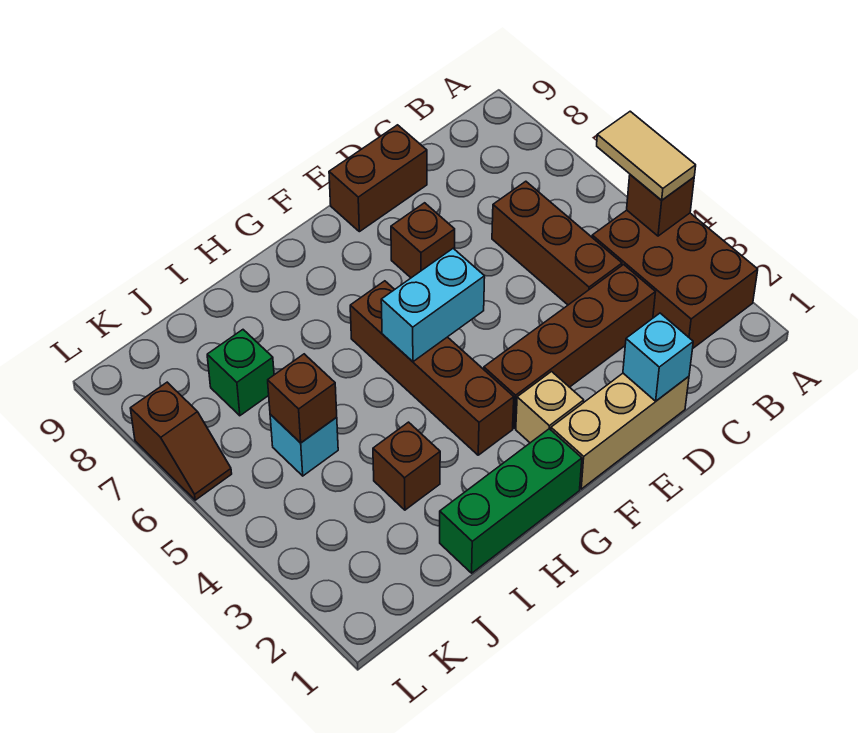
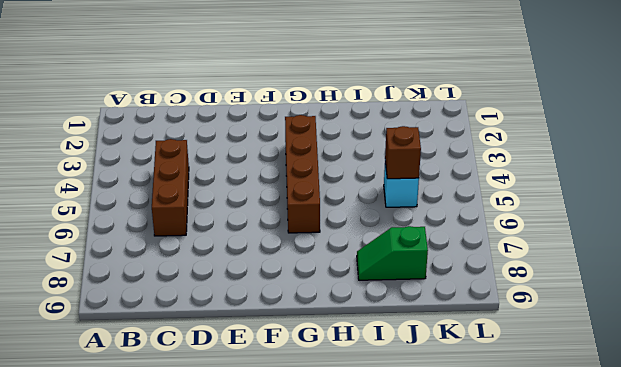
green 1x2 slope [357,226,428,280] -> none
none -> brown 2x3 brick [592,210,758,348]
none -> brown 1x4 brick [484,265,655,428]
none -> tan 1x3 brick [551,373,689,489]

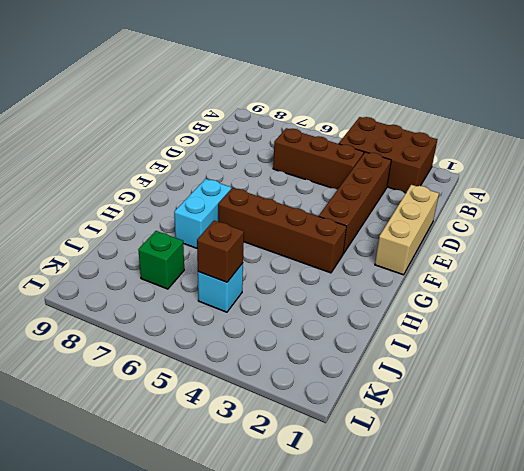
cyan 1x2 brick [174,179,231,248] -> cyan 1x2 brick moved to [381,248,485,362]
none -> brown 1x2 brick [329,125,427,232]
none -> brown 1x1 brick [391,203,455,278]
none -> tan 1x1 brick [516,372,584,443]

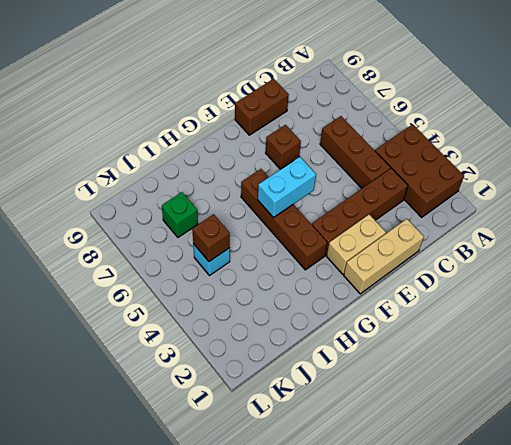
tan 1x2 brick [327,214,386,274] -> tan 1x1 brick [516,372,584,443]
none -> green 1x3 brick [440,429,582,573]
none -> brown 1x1 brick [373,422,440,510]
none -> brown 1x2 slope [130,382,232,500]

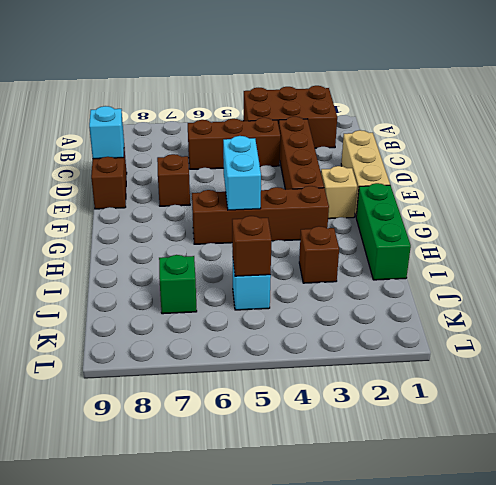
cyan 1x1 brick [89,106,124,159] -> cyan 1x1 brick moved to [623,313,693,401]
none -> brown 1x2 slope [130,382,232,500]
none -> brown 1x1 brick [627,175,694,236]
none -> tan 1x2 tile [597,111,696,200]

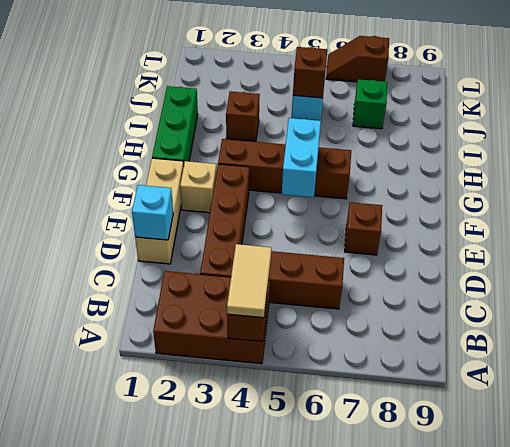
tan 1x2 tile [227,244,271,318] -> tan 1x2 tile turned to [597,111,696,200]
none -> brown 1x2 brick [329,125,427,232]

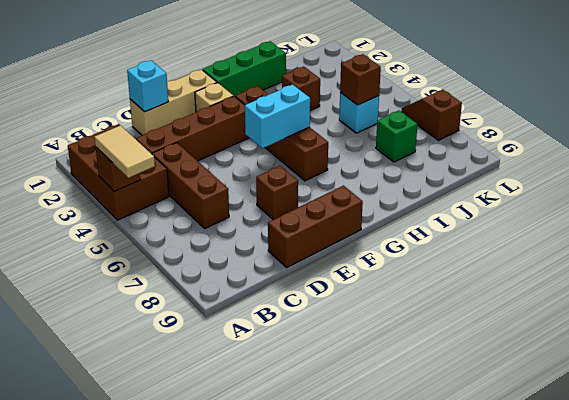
brown 1x3 brick [268,186,363,267] -> brown 1x2 brick [329,125,427,232]

